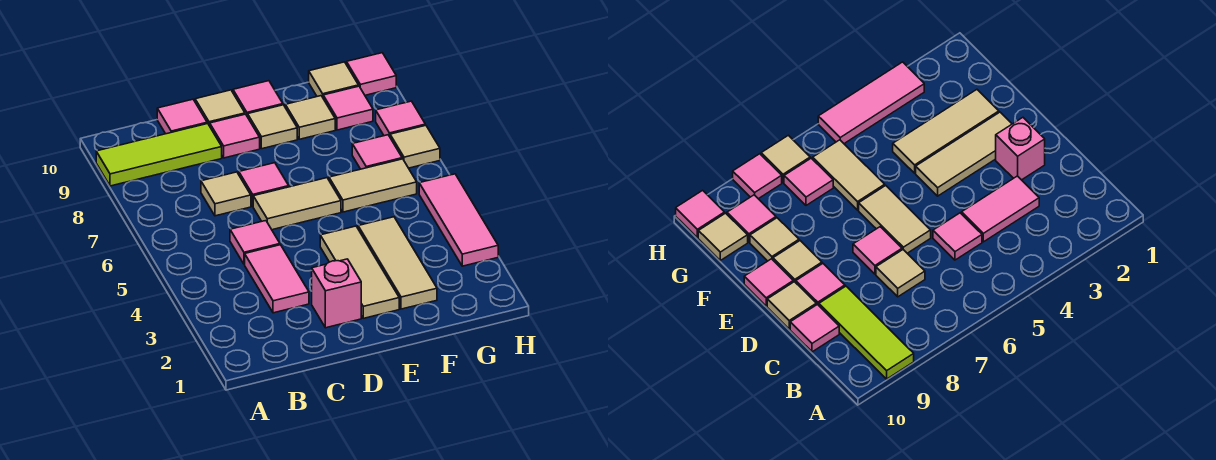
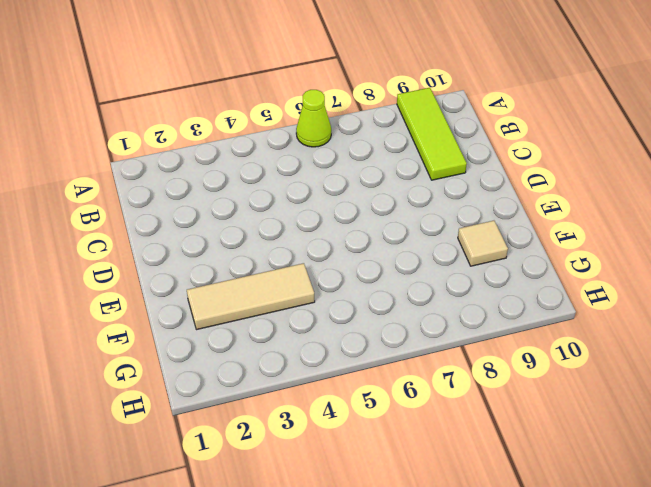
lime 1x1 cone [296,90,331,147] -> none
none -> pink 1x2 tile [245,245,309,313]
none -> pink 1x1 tile [230,221,280,264]
none -> tan 1x1 tile [201,172,251,216]

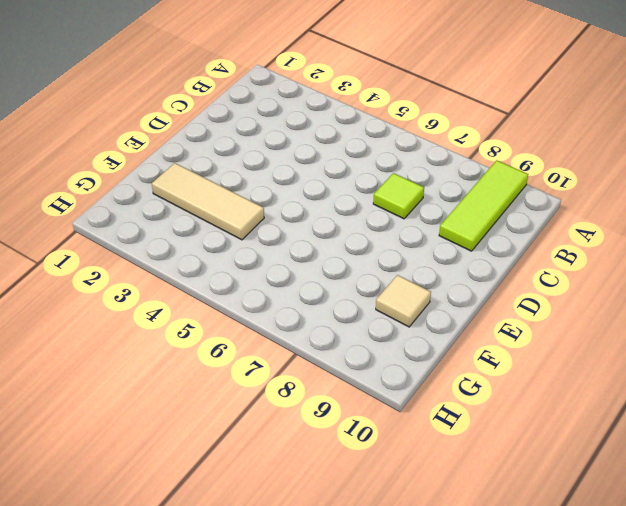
lime 1x1 tile [373,173,424,219] -> tan 1x1 tile [201,172,251,216]
none -> pink 1x2 tile [245,245,309,313]
none -> pink 1x1 tile [230,221,280,264]
none -> pink 1x1 tile [157,99,207,134]

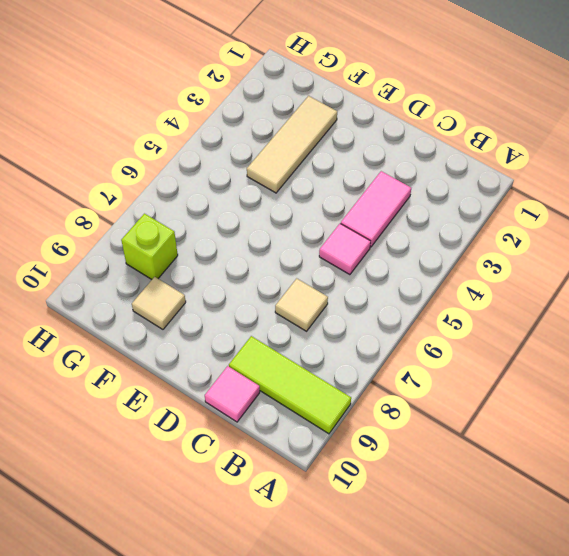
lime 1x1 brick [121,214,178,279] -> none
none -> pink 1x1 brick [312,259,361,328]
none -> tan 1x2 tile [253,178,341,230]
none -> pink 1x1 tile [239,163,289,206]

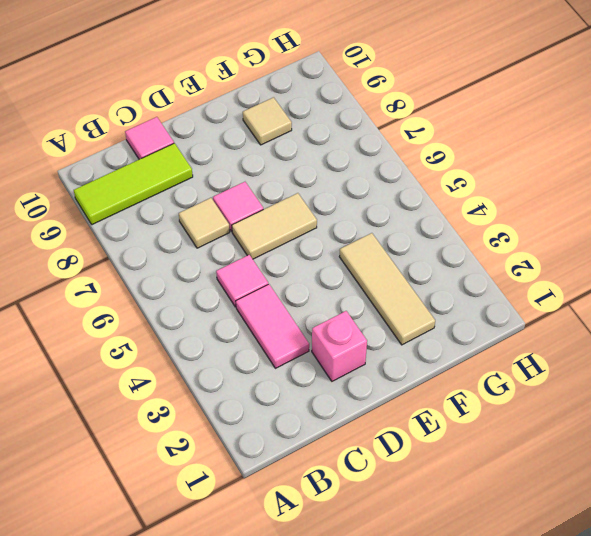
none -> pink 1x1 tile [210,114,260,158]
none -> tan 1x1 tile [195,90,245,126]
none -> tan 1x3 tile [320,226,399,318]

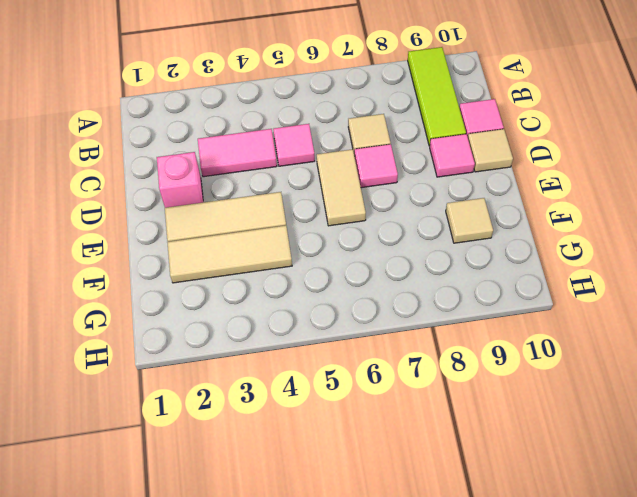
none -> tan 1x1 tile [248,105,297,149]
none -> pink 1x1 tile [233,81,283,117]
none -> tan 1x2 tile [329,159,417,212]

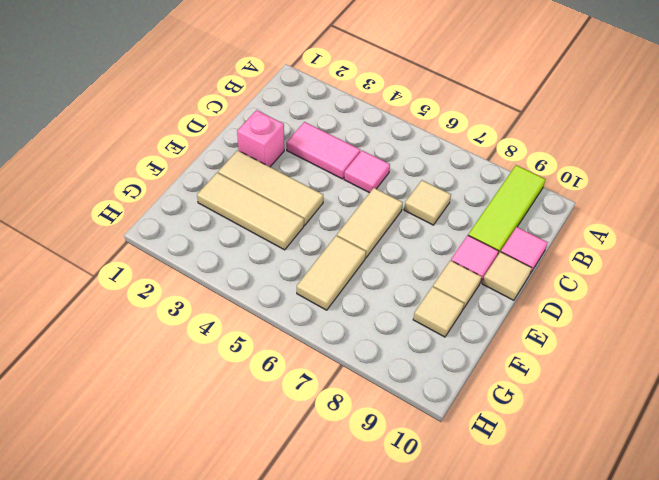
none -> pink 1x1 tile [239,163,289,206]
none -> pink 1x1 tile [233,81,283,117]
none -> pink 1x1 tile [352,135,402,169]

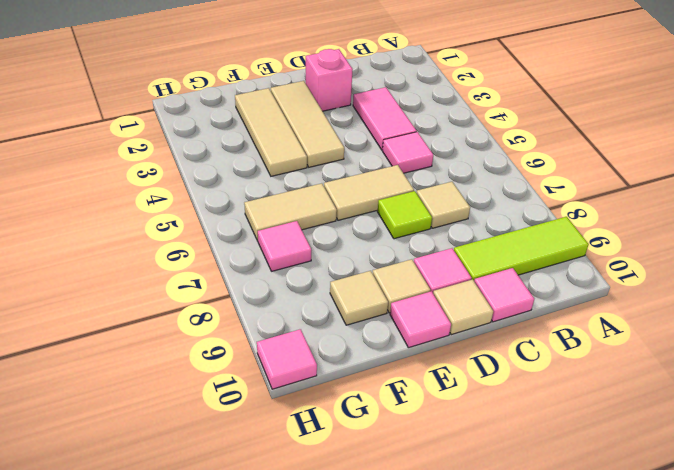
lime 1x1 tile [378,191,432,239] -> pink 1x1 tile [239,163,289,206]
none -> pink 1x1 tile [323,86,373,130]
none -> tan 1x1 tile [309,62,359,97]
none -> pink 1x3 tile [419,174,498,266]

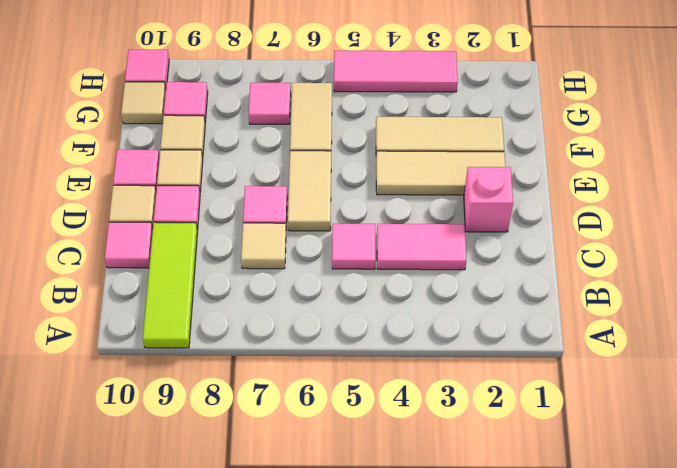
none -> tan 1x1 tile [390,125,440,168]
none -> pink 1x1 tile [376,101,425,137]

